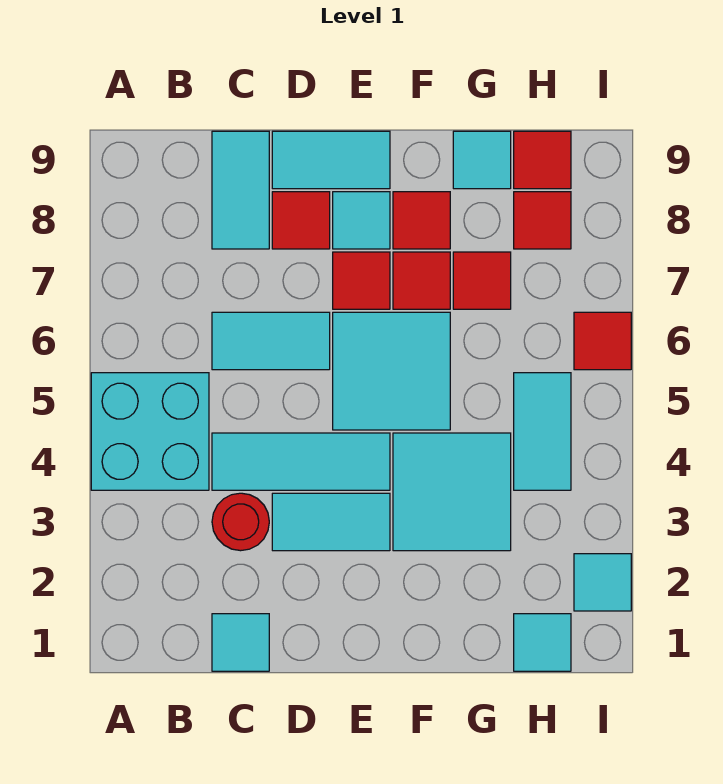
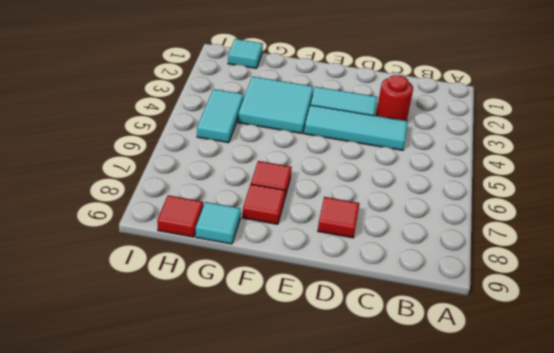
none -> cyan 2x2 brick [91,373,209,490]
none -> cyan 1x1 tile [212,614,269,671]
none -> cyan 1x2 tile [212,312,330,370]

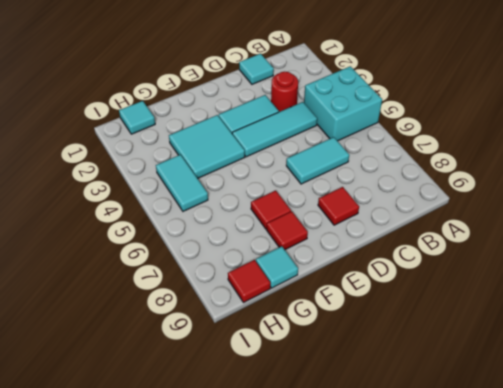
none -> cyan 1x2 tile [212,131,269,249]
none -> cyan 1x2 tile [272,131,390,189]
none -> cyan 2x2 tile [333,312,450,430]

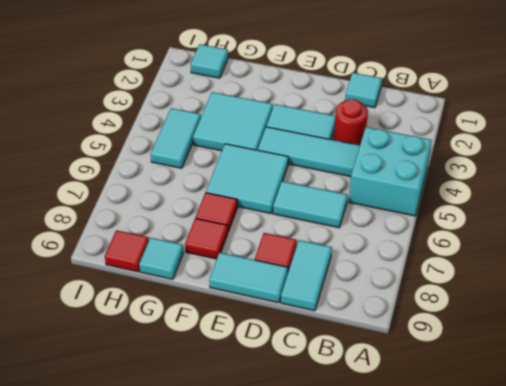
none -> red 1x1 tile [333,252,390,309]
none -> cyan 1x1 tile [333,192,390,249]
none -> red 1x1 tile [453,252,511,309]

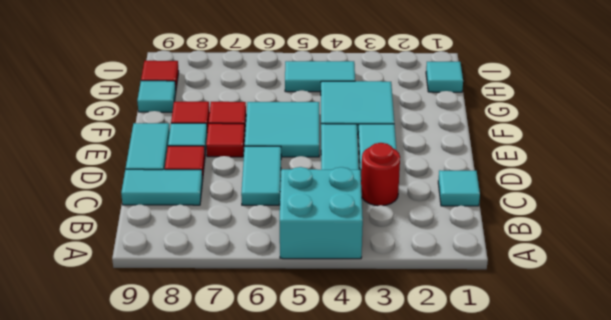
none -> red 1x1 tile [453,252,511,309]
none -> red 1x1 tile [514,192,571,249]
none -> cyan 1x1 tile [574,554,631,611]

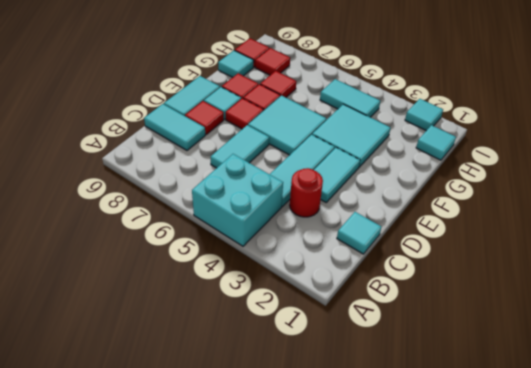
none -> red 1x1 tile [574,312,631,370]

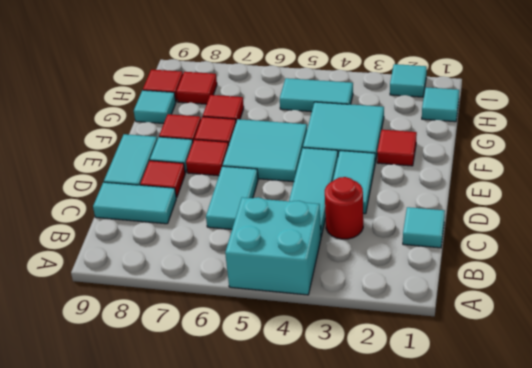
red 1x1 tile [377,130,417,166] -> red 1x1 tile moved to [574,312,631,370]

